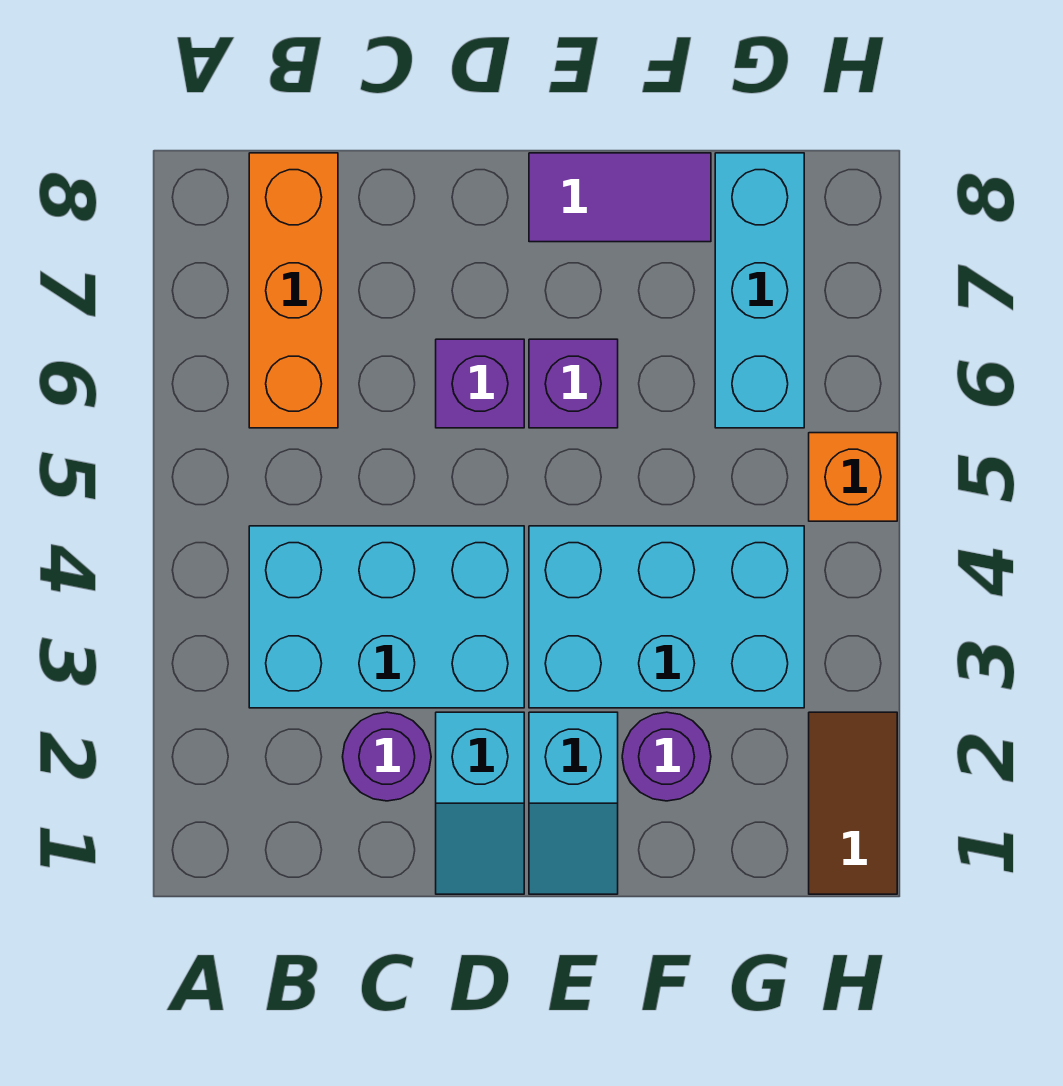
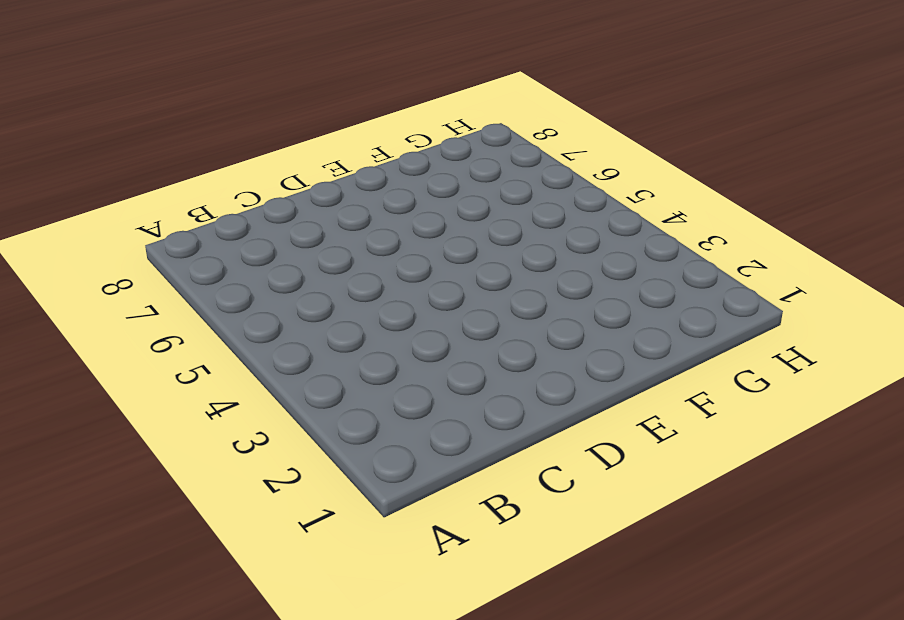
none -> cyan 2x3 brick [249,526,524,708]
none -> orange 1x3 brick [249,153,338,428]
none -> purple 1x1 round brick [343,712,431,801]

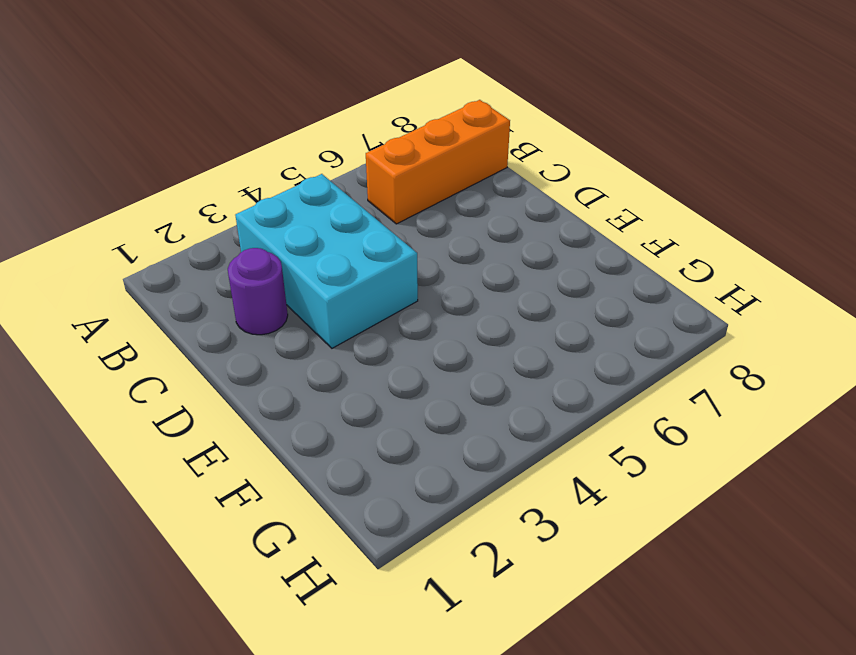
none -> cyan 1x2 slope [436,712,524,894]
none -> purple 1x1 brick [436,339,524,428]
none -> cyan 1x2 slope [529,712,618,894]

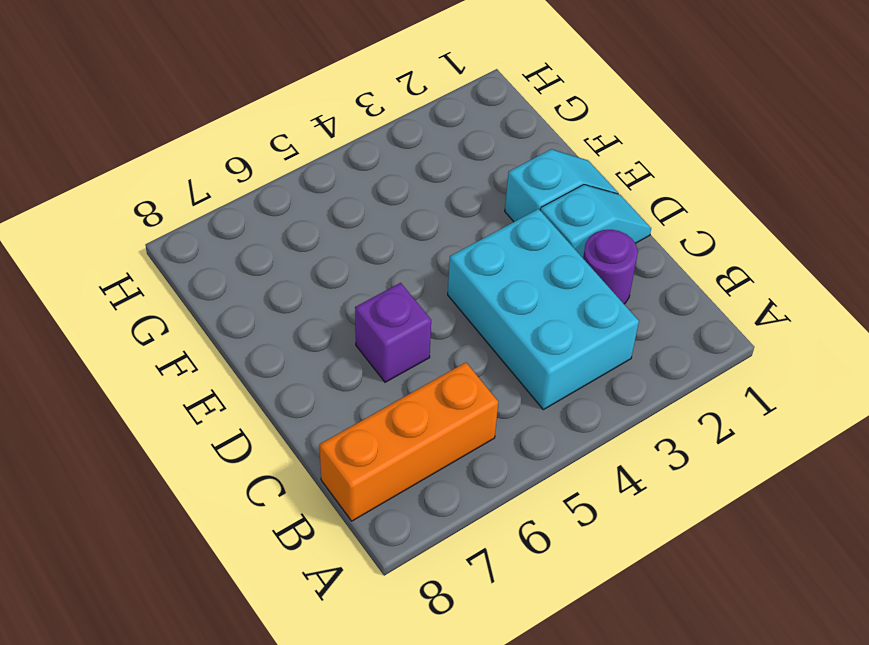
none -> cyan 2x3 brick [529,526,804,708]
none -> purple 1x1 brick [529,339,618,428]
none -> purple 1x2 tile [529,153,711,242]

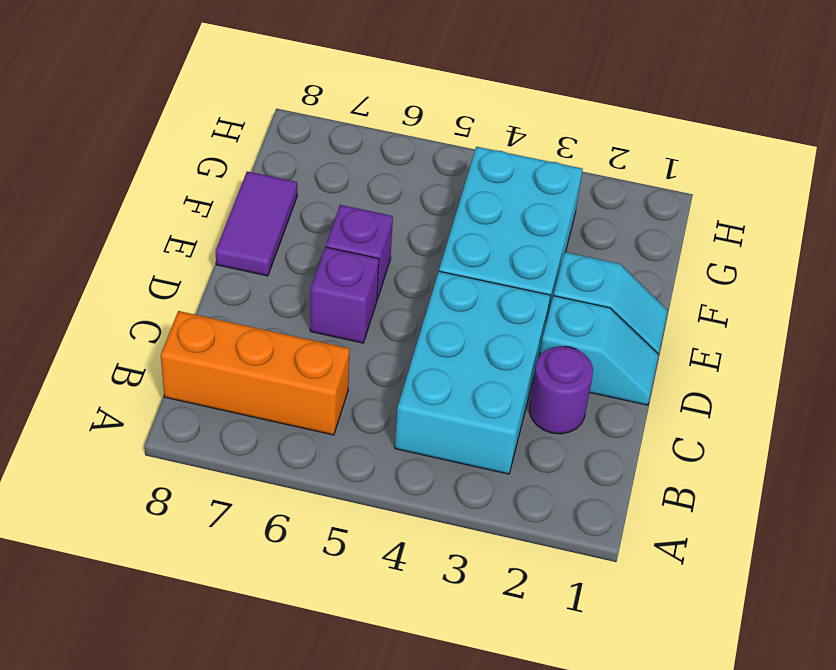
none -> purple 1x1 round brick [622,712,711,801]
none -> cyan 1x3 brick [715,153,804,428]
none -> brown 1x2 tile [809,712,897,894]

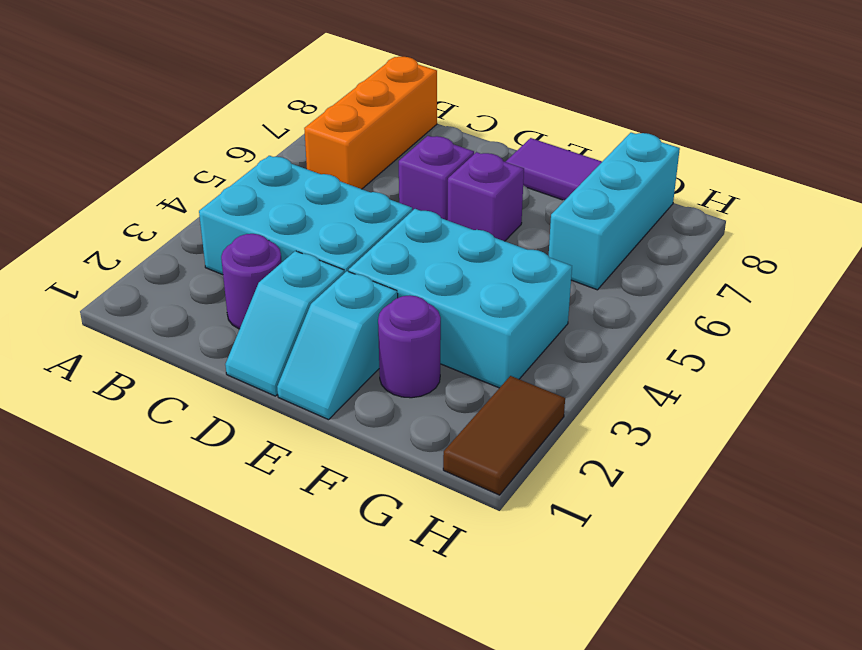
none -> orange 1x1 brick [809,433,897,521]

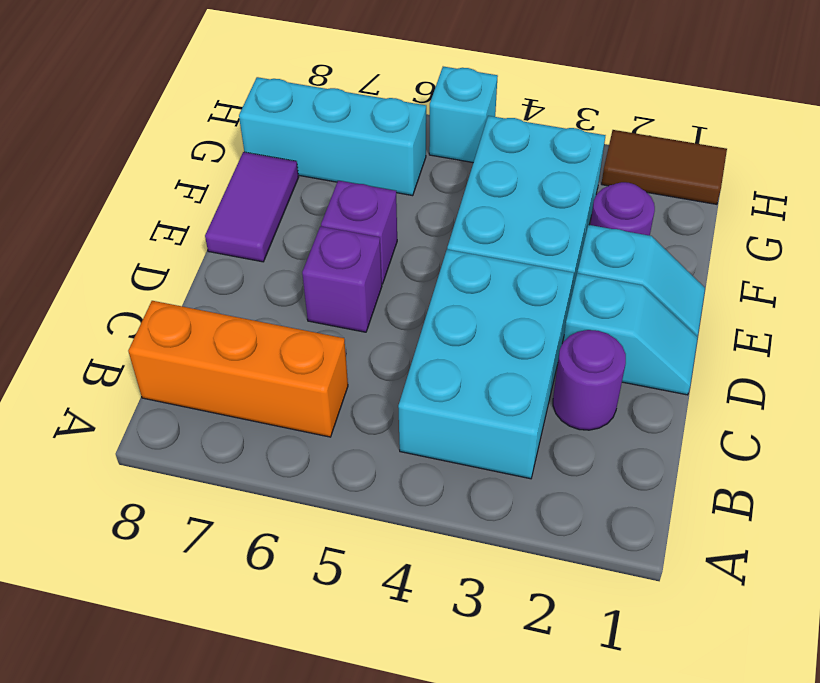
cyan 1x1 brick [429,67,498,163] -> orange 1x1 brick [809,433,897,521]

